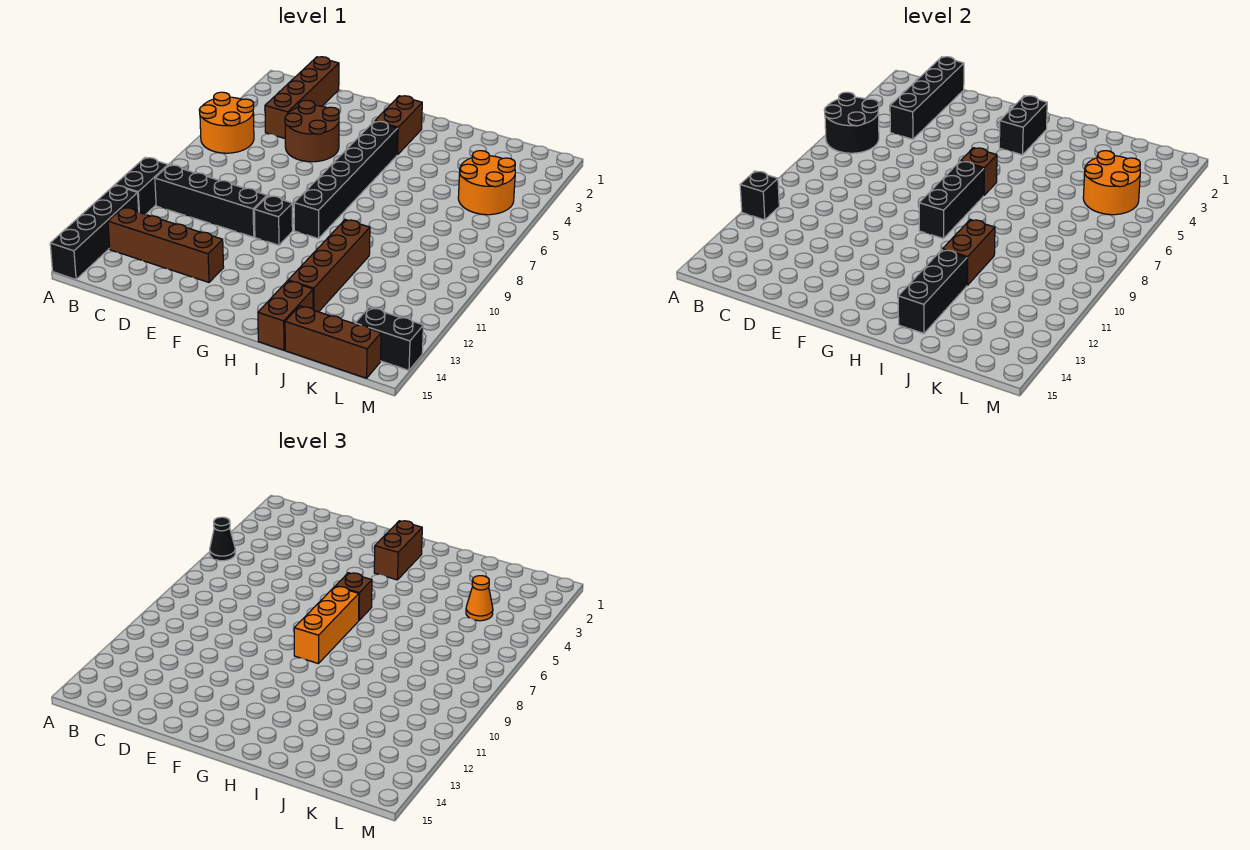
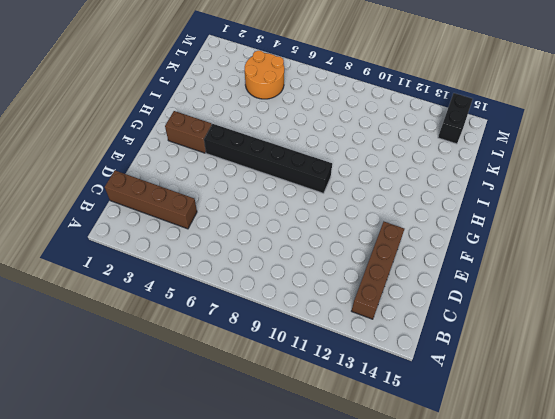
none -> orange 2x2 round brick [199,92,254,153]
none -> black 1x2 brick [115,157,168,214]
none -> black 1x4 brick [50,185,139,279]

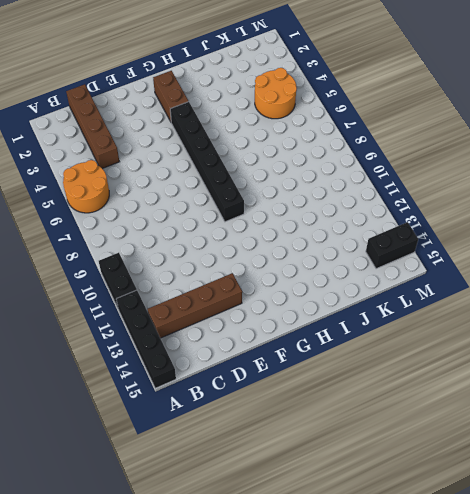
none -> black 1x4 brick [155,165,267,237]
none -> brown 2x2 round brick [285,100,339,162]
none -> black 1x1 brick [254,196,293,245]

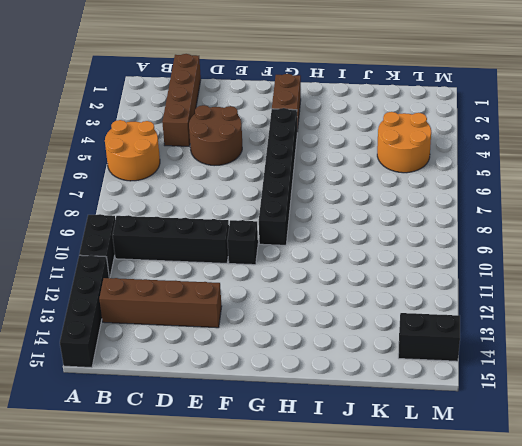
none -> brown 1x4 brick [288,220,370,312]
none -> brown 1x2 brick [258,281,313,350]
none -> brown 1x3 brick [285,306,381,378]

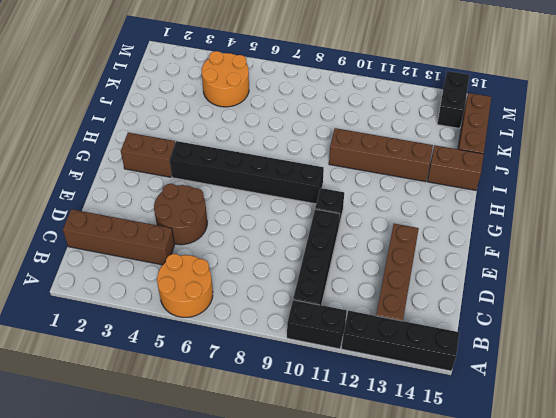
none -> black 2x2 round brick [824,92,879,153]
none -> black 1x1 brick [740,171,779,220]
none -> black 1x4 brick [890,57,964,139]

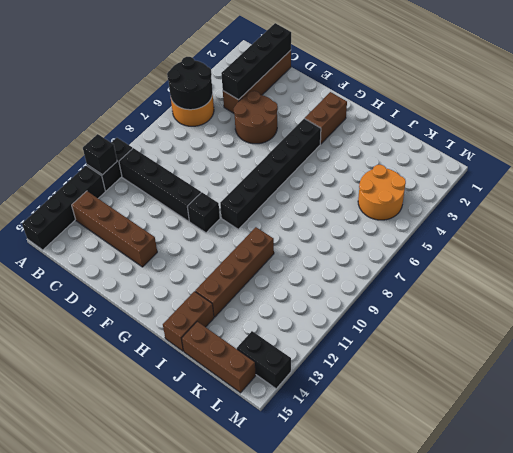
none -> black 1x2 brick [999,96,1047,155]
none -> brown 1x1 brick [961,148,997,195]
none -> black 1x3 brick [919,161,984,239]

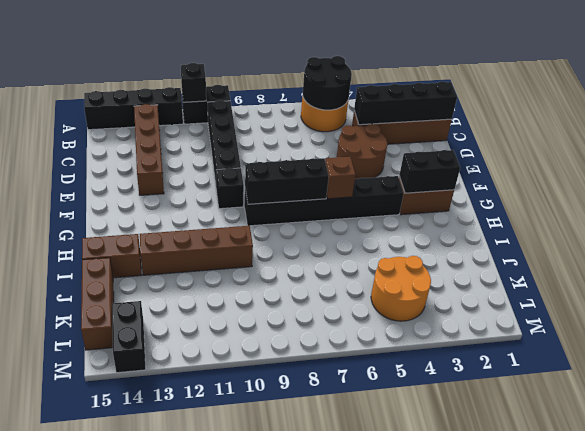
none -> brown 1x2 brick [943,220,995,285]
none -> black 1x3 brick [898,250,967,333]
none -> orange 2x2 round brick [1083,151,1140,215]

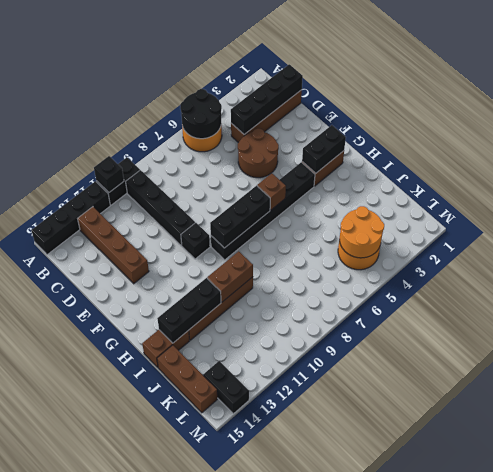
none -> black 1x1 cone [210,517,235,561]
none -> brown 1x2 brick [374,521,422,580]
none -> brown 1x1 brick [336,573,372,620]

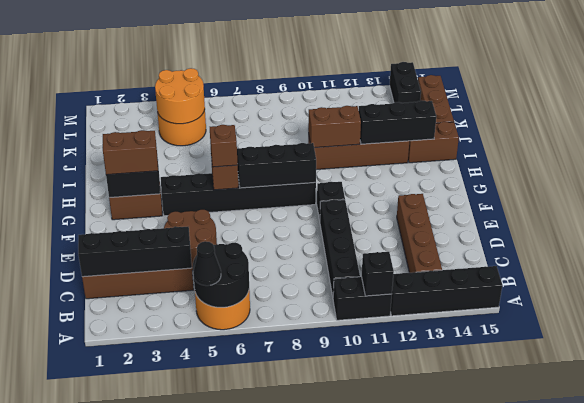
none -> orange 1x3 brick [294,586,359,664]
none -> orange 1x1 cone [466,576,493,621]

